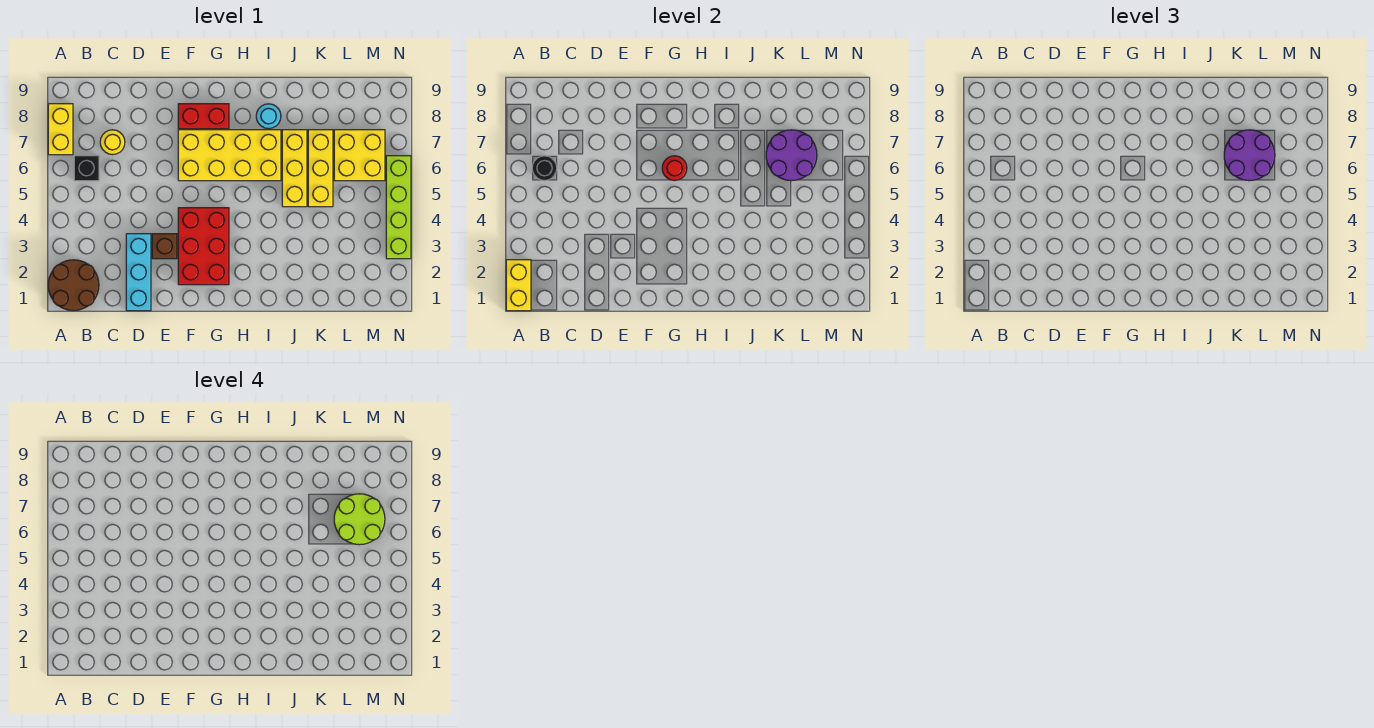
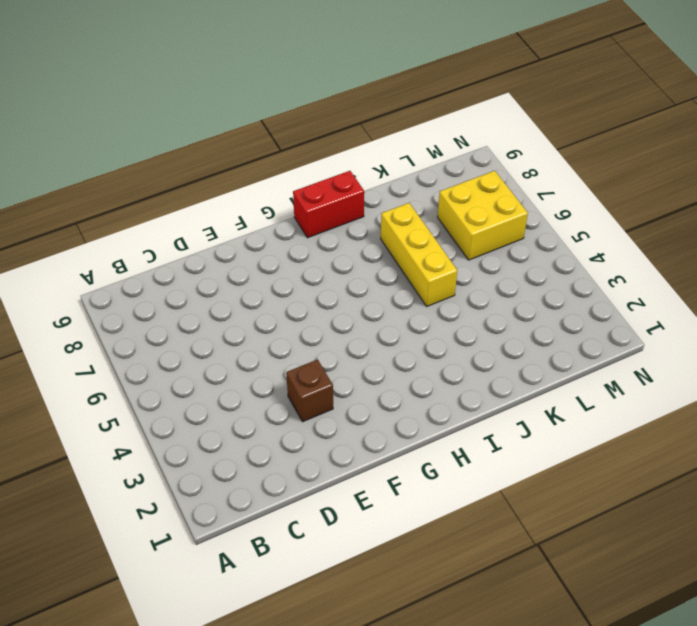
red 1x2 brick [293,171,364,238] -> red 1x2 brick moved to [178,104,229,129]
none -> brown 2x2 round brick [48,260,99,311]
none -> yellow 1x2 brick [48,104,73,155]
none -> black 1x1 brick [74,156,99,181]

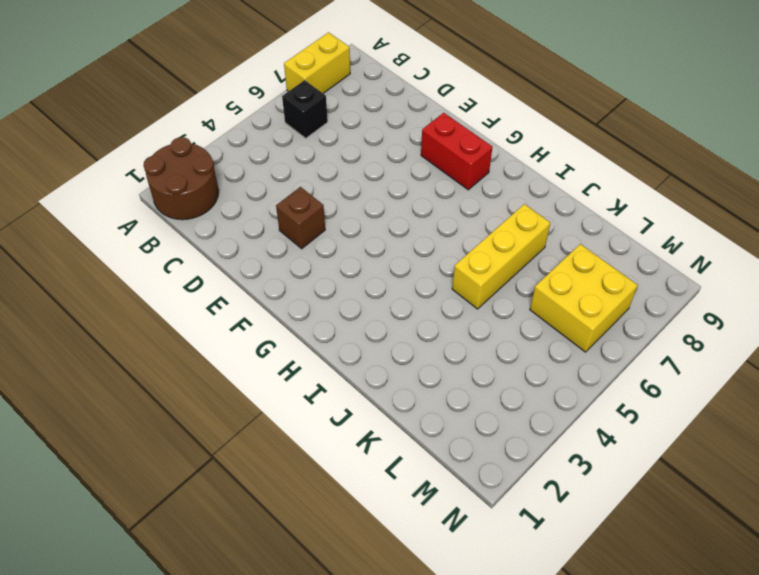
none -> yellow 1x1 round brick [100,130,125,155]
none -> cyan 1x3 brick [126,234,151,311]
none -> red 2x3 brick [178,208,229,285]

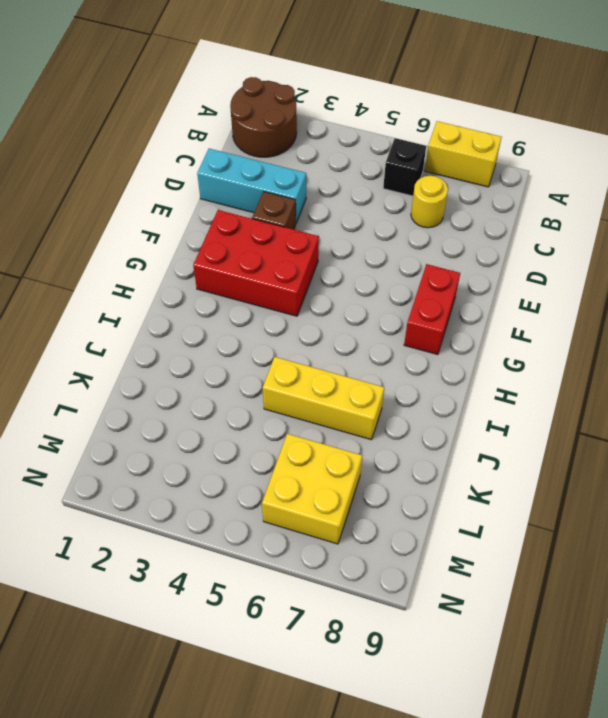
none -> yellow 2x4 brick [178,130,281,181]
none -> cyan 1x1 round brick [256,104,281,129]
none -> yellow 1x3 brick [308,130,333,207]

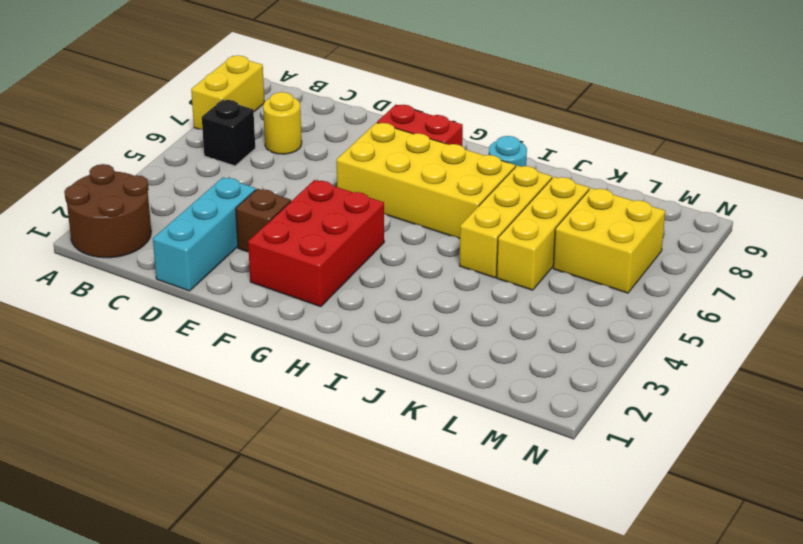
none -> lime 1x4 brick [386,156,411,259]
none -> yellow 1x2 brick [506,260,531,311]
none -> black 1x1 round brick [532,156,557,181]

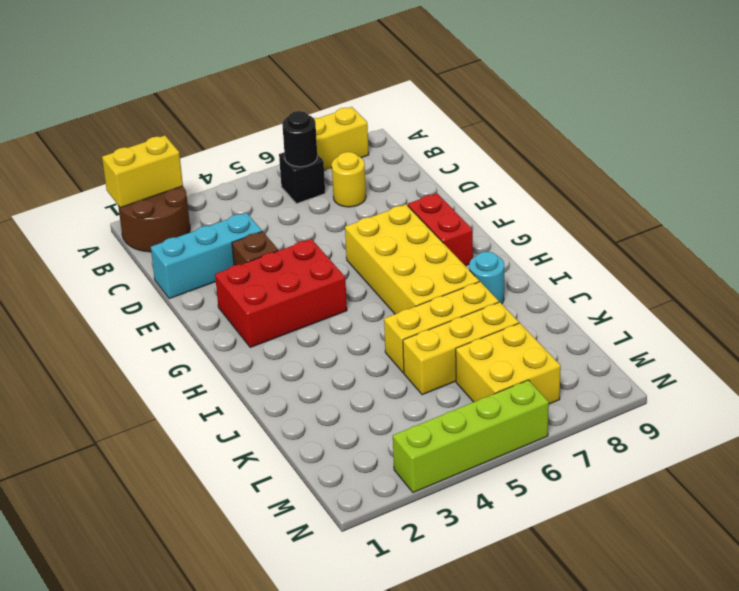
none -> red 1x1 round brick [662,156,687,181]
none -> purple 2x2 round brick [766,130,817,181]
none -> purple 2x2 round brick [1224,130,1275,181]

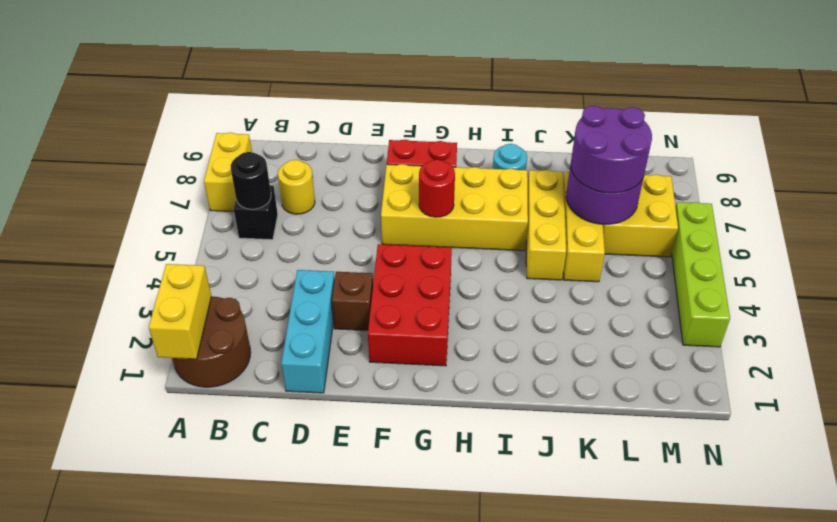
none -> lime 2x2 round brick [334,494,385,545]

